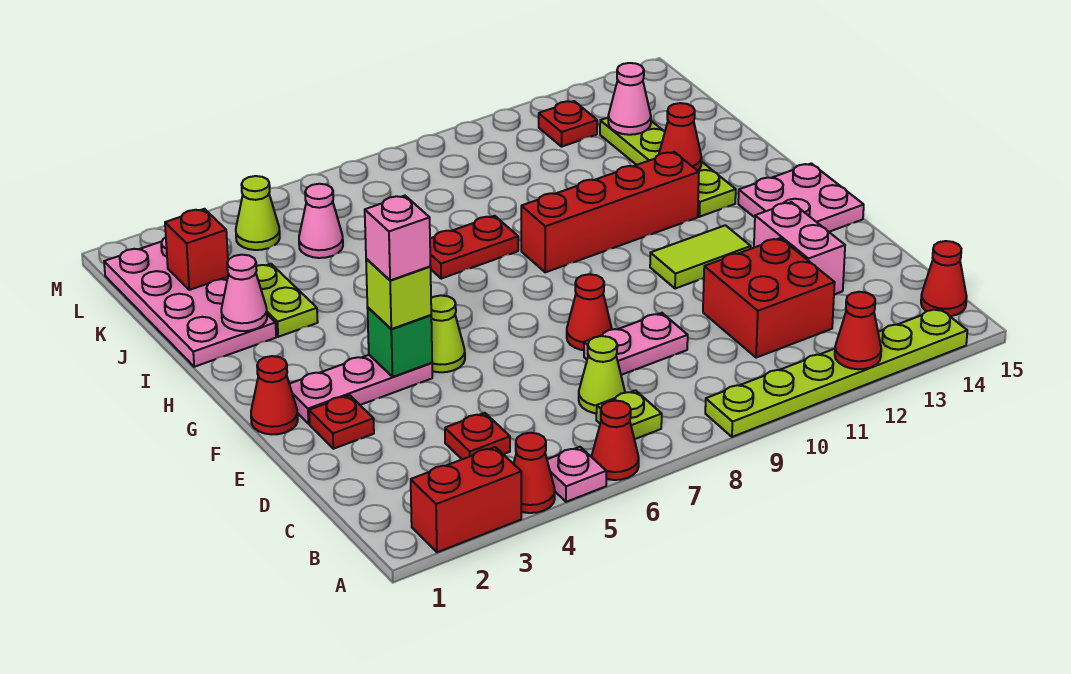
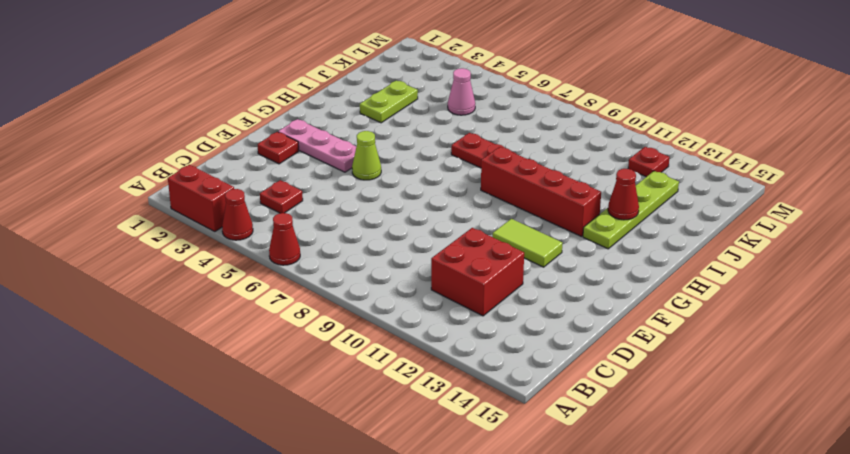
none -> pink 1x1 plate [547,447,606,502]
none -> lime 1x6 plate [705,308,967,437]
none -> lime 1x1 plate [596,390,662,439]
none -> red 1x1 cone [921,241,967,316]

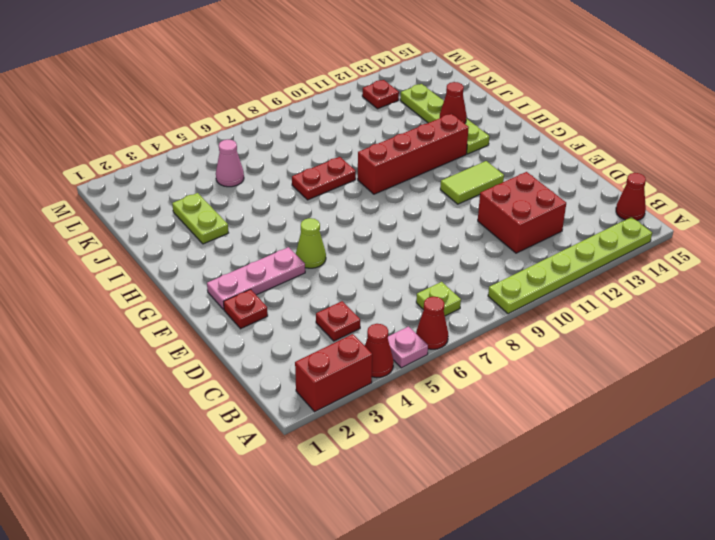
none -> lime 1x1 cone [579,336,625,413]
none -> pink 1x2 plate [584,313,688,375]
none -> pink 1x2 brick [754,202,845,294]
none -> red 1x1 cone [567,274,612,350]

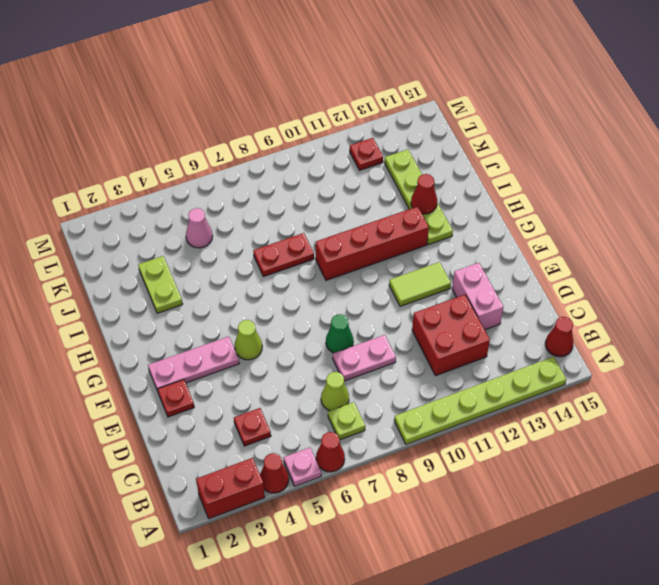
green 1x1 cone [326,314,353,353] -> red 1x1 cone [567,274,612,350]
none -> red 1x1 cone [251,356,298,434]
none -> pink 2x2 plate [738,163,864,232]
none -> pink 2x4 plate [104,238,276,367]
none -> lime 1x1 cone [236,176,280,250]

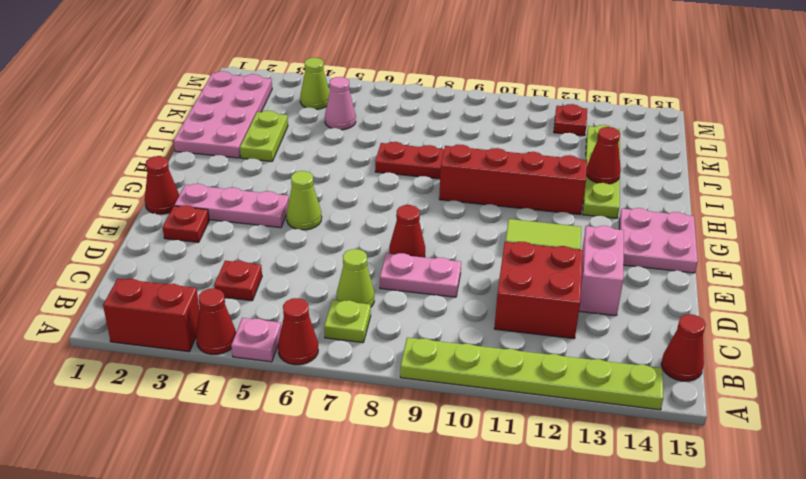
none -> red 1x1 cone [835,292,881,369]
none -> green 1x1 brick [367,307,432,377]
none -> pink 1x1 cone [221,255,267,331]
none -> red 1x1 brick [165,209,228,290]

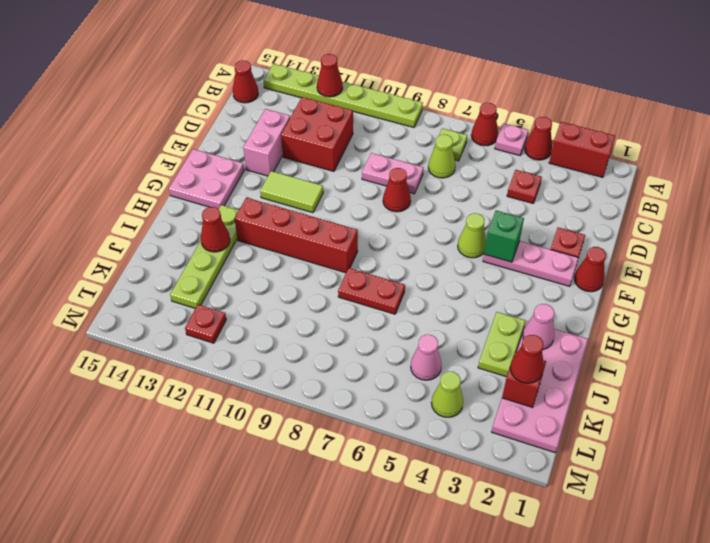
red 1x1 cone [510,335,544,383] -> none
none -> pink 1x1 cone [608,63,651,135]
none -> lime 1x1 brick [366,259,431,329]
none -> pink 1x1 brick [365,196,430,280]

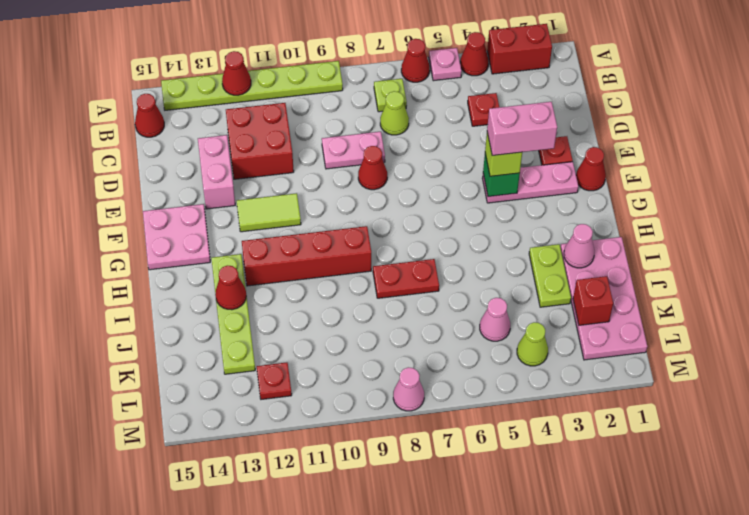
pink 1x2 brick [487,102,557,156] -> pink 1x1 brick [365,196,430,280]
pink 1x1 cone [393,367,424,411] -> pink 1x1 cone moved to [608,63,651,135]
none -> lime 1x1 cone [431,295,465,372]

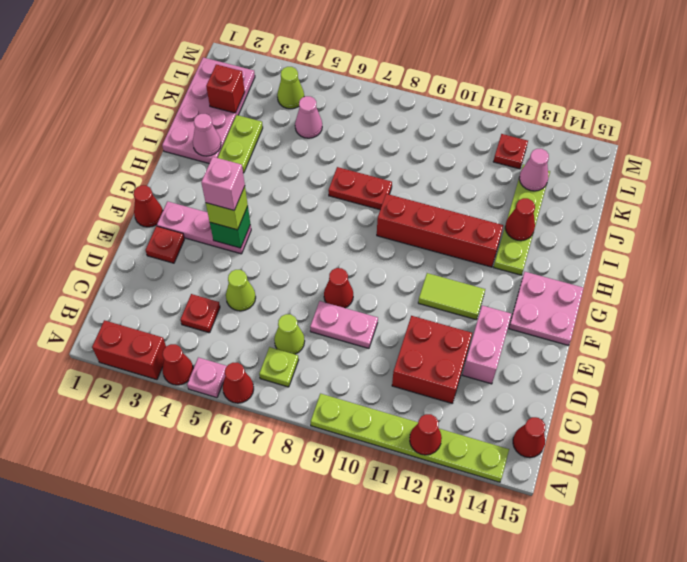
lime 1x1 cone [226,270,256,311] -> lime 1x1 cone moved to [431,295,465,372]

